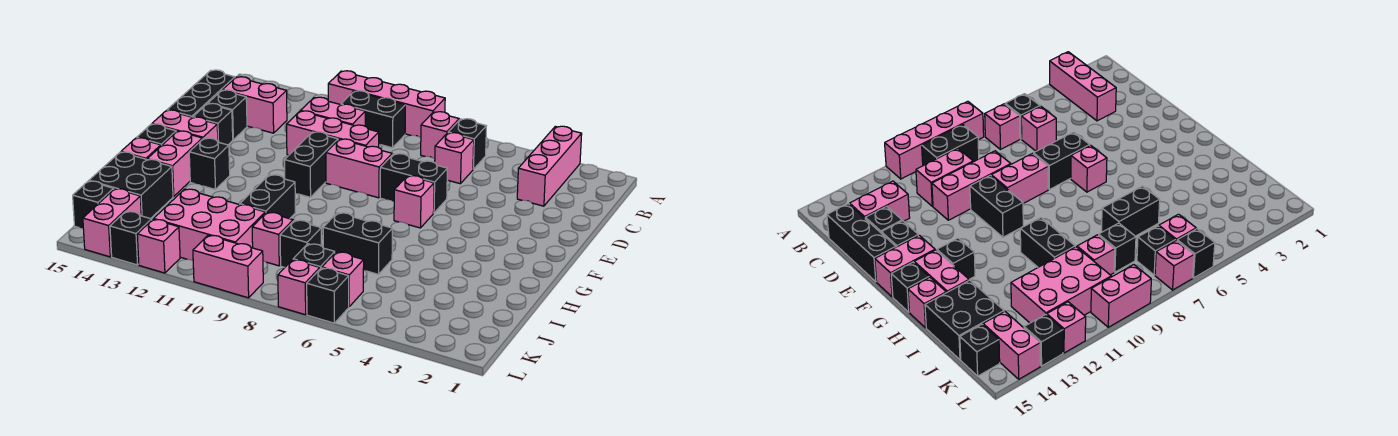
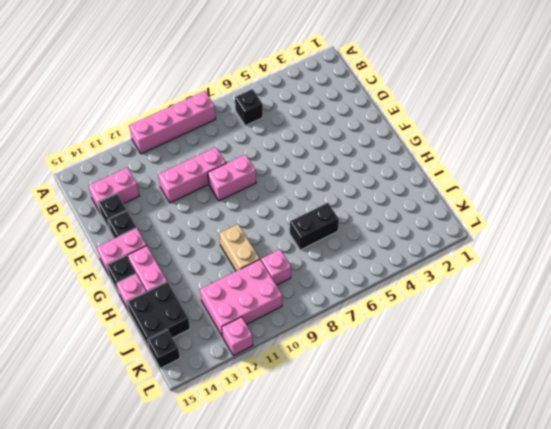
tan 1x2 brick [219,224,260,271] -> black 1x2 brick [240,175,295,219]
none -> pink 1x3 brick [517,126,582,206]
none -> pink 1x1 brick [421,112,459,159]
none -> black 1x2 brick [341,91,405,148]
none -> pink 1x1 brick [435,133,474,184]

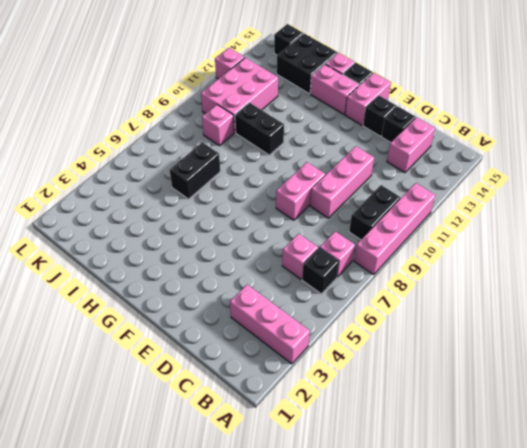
none -> pink 1x2 brick [301,97,365,126]
none -> black 1x3 brick [167,70,235,117]
none -> black 1x2 brick [380,154,447,213]
none -> black 1x2 brick [284,132,338,197]

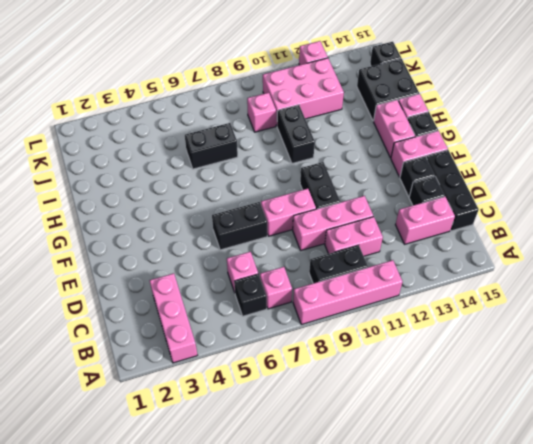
none -> pink 1x1 brick [394,176,434,228]
none -> black 1x1 brick [189,138,230,189]
none -> black 1x1 brick [280,220,321,267]
none -> pink 1x1 brick [322,252,364,306]

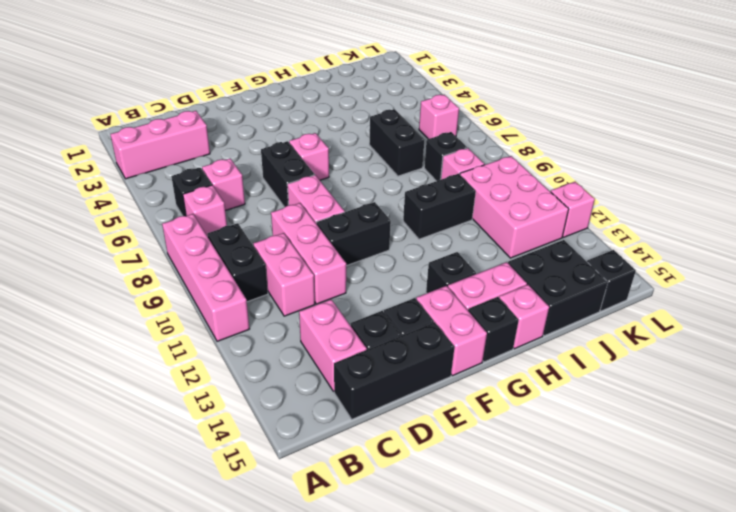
none -> black 1x1 brick [293,244,335,269]
none -> pink 1x2 brick [83,189,141,257]
none -> black 1x1 brick [307,268,349,323]
none -> pink 1x1 brick [278,260,320,315]

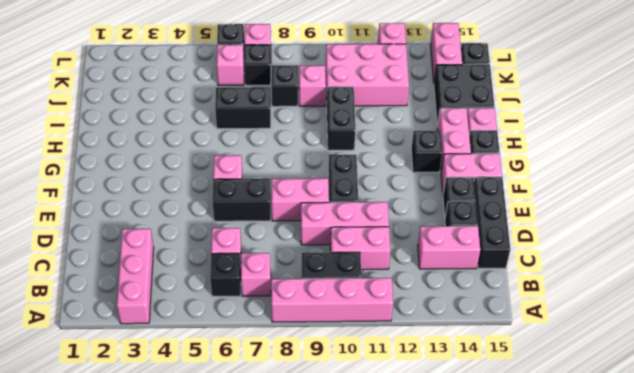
none -> pink 1x2 brick [193,235,263,298]
none -> black 1x1 brick [110,211,152,265]

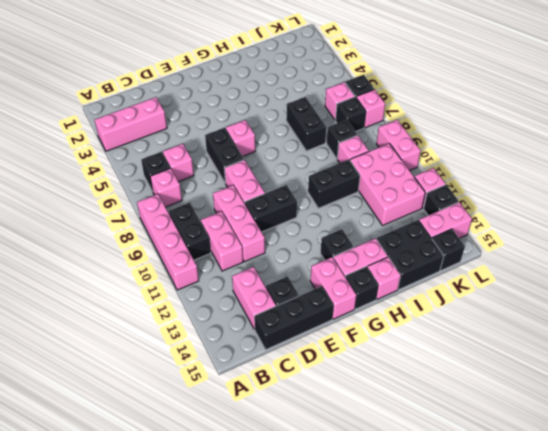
none -> black 1x1 brick [193,103,233,145]

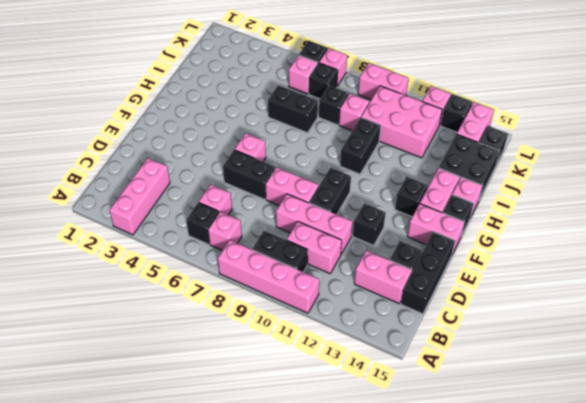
black 1x1 brick [353,203,386,245] -> black 1x1 brick moved to [193,103,233,145]

